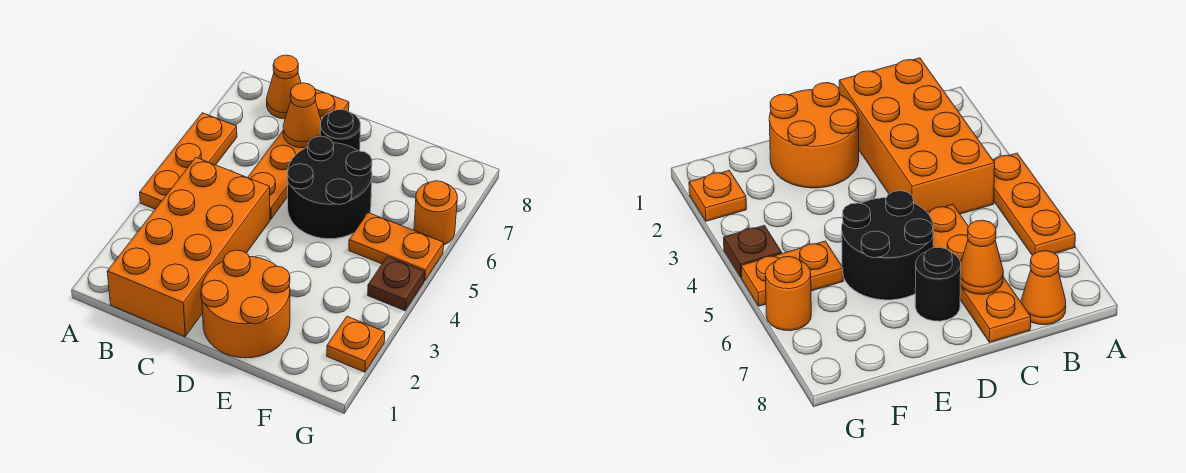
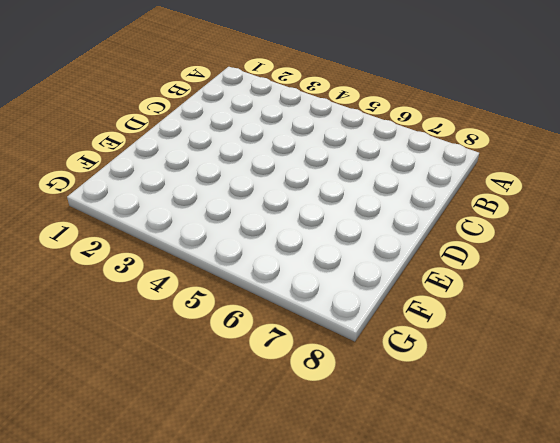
none -> orange 1x3 plate [140,113,237,209]
none -> orange 2x4 brick [107,157,270,337]
none -> orange 1x1 cone [267,55,301,119]

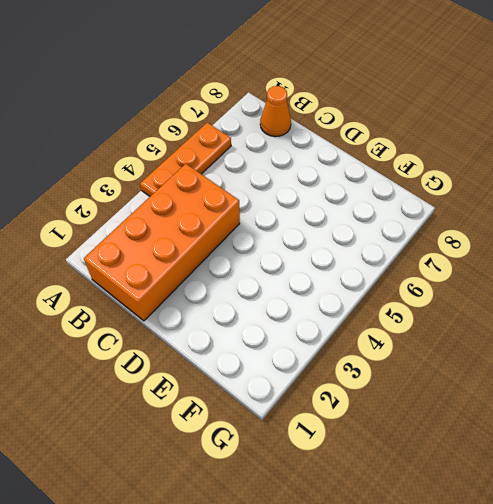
none -> orange 1x4 plate [248,89,349,219]
none -> orange 2x2 round brick [201,250,290,358]
none -> black 2x2 round brick [287,136,372,239]

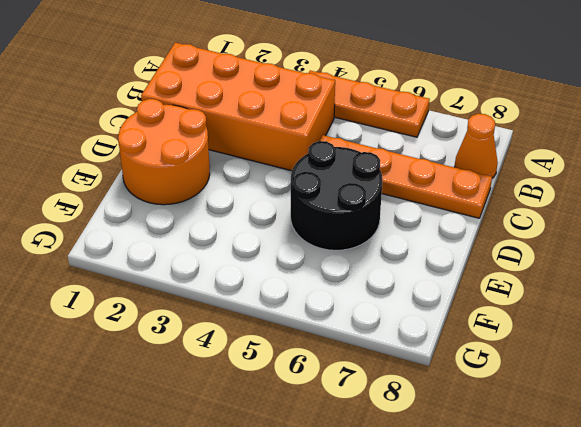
none -> black 1x1 round brick [320,109,360,151]
none -> orange 1x2 plate [349,213,444,281]
none -> orange 1x1 plate [327,316,385,372]

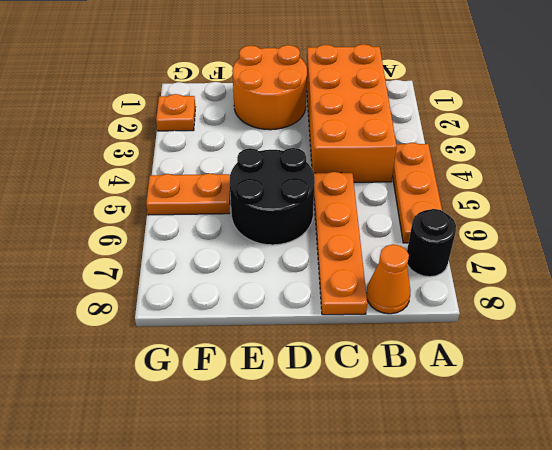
black 1x1 round brick [407,209,456,277] -> black 1x1 round brick moved to [320,109,360,151]
none -> brown 1x1 plate [368,257,425,311]
none -> orange 1x1 round brick [414,181,457,245]
none -> orange 1x1 cone [283,83,321,148]

